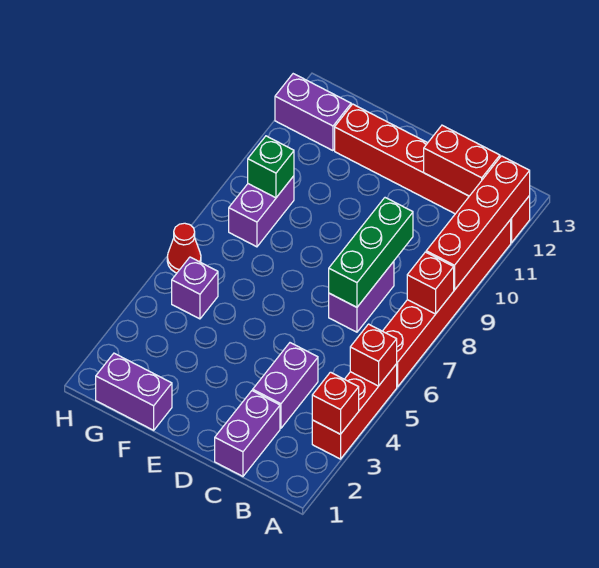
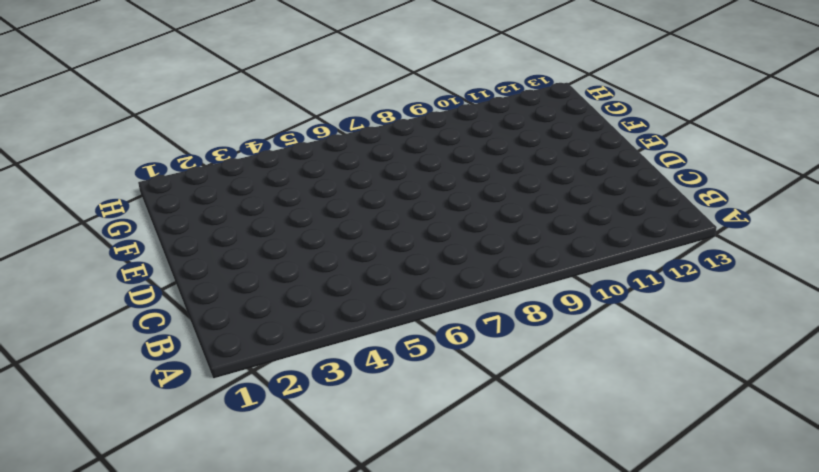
none -> red 1x3 brick [312,364,397,459]
none -> red 1x6 brick [383,220,511,387]
none -> red 1x6 brick [335,104,530,243]

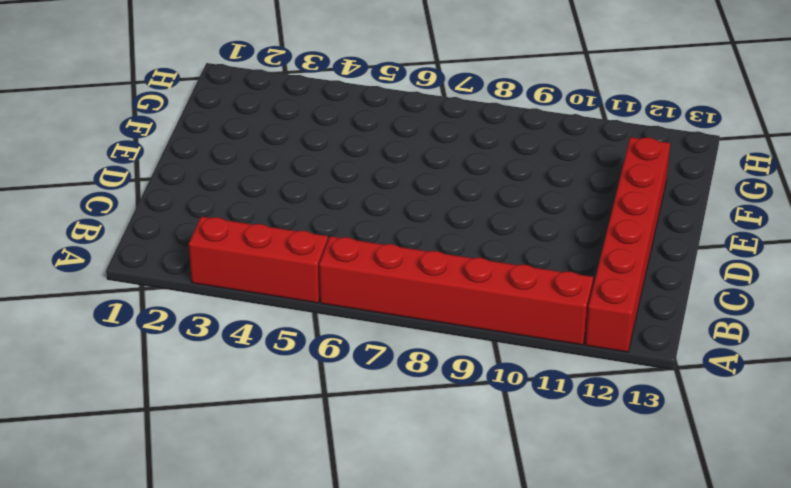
none -> purple 1x2 brick [215,391,280,476]
none -> purple 1x2 brick [253,343,318,428]
none -> purple 1x2 brick [329,261,394,332]

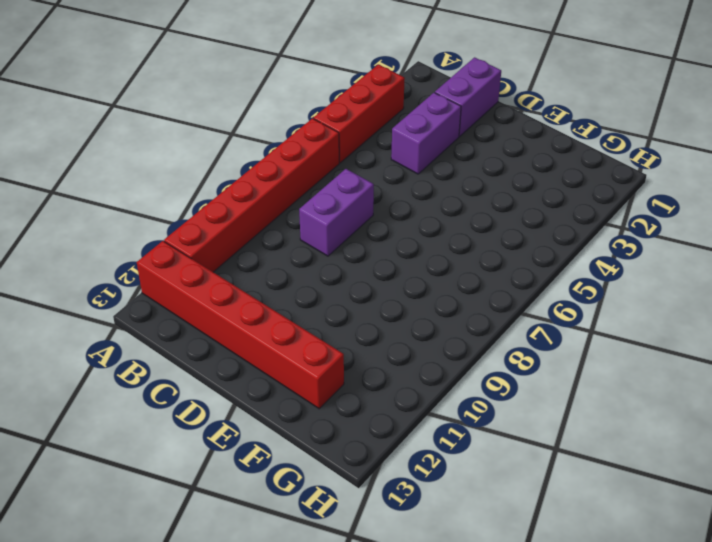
none -> purple 1x2 brick [96,353,172,430]
none -> purple 1x1 brick [172,257,218,319]
none -> purple 1x2 brick [229,176,294,247]

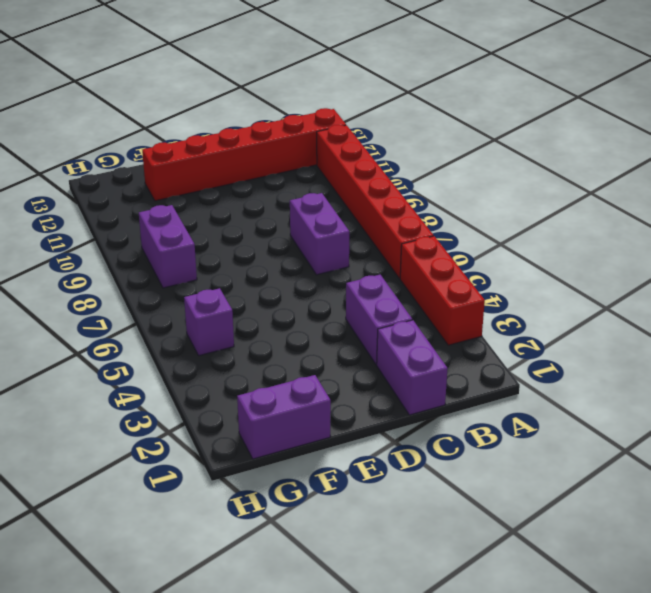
none -> purple 1x2 brick [275,74,351,151]
none -> red 1x1 cone [167,223,201,273]
none -> red 1x1 brick [312,372,359,434]

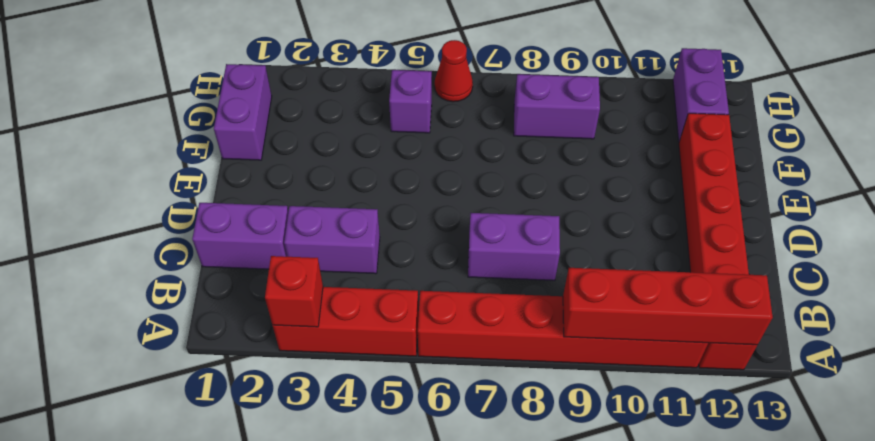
none -> red 1x1 brick [350,324,397,386]
none -> red 1x1 brick [407,252,454,314]
none -> red 1x2 brick [424,125,500,196]

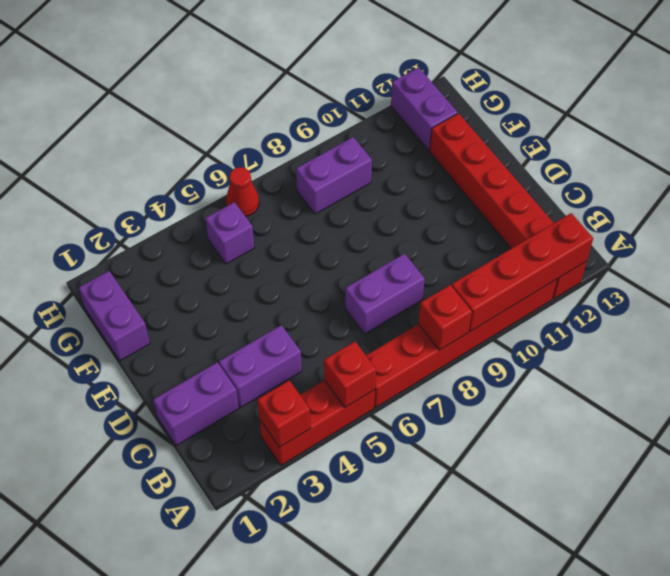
none -> red 1x2 brick [424,125,500,196]
none -> green 1x3 brick [329,198,413,307]
none -> green 1x1 brick [248,136,294,198]

